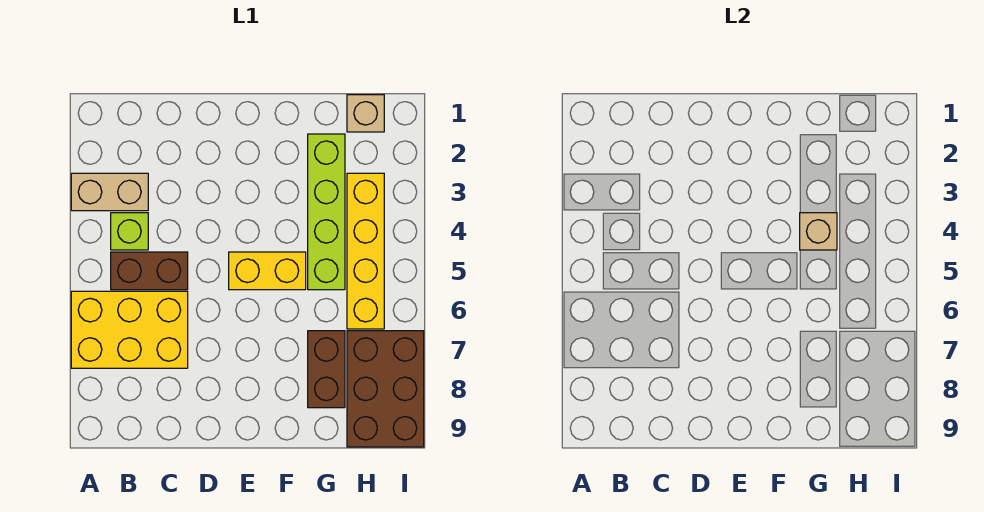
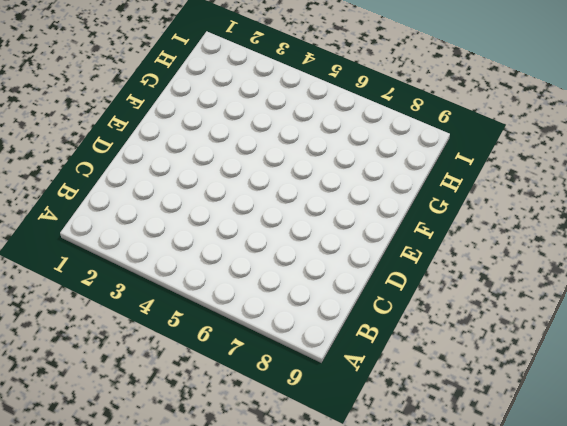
none -> tan 1x2 brick [71,173,148,211]
none -> yellow 2x3 brick [71,291,188,368]

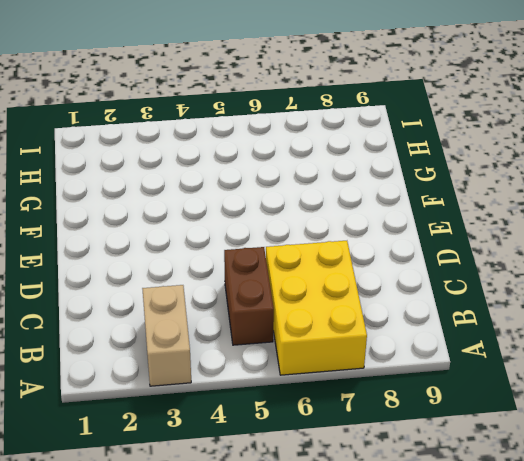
none -> lime 1x1 brick [111,213,148,250]
none -> yellow 1x2 brick [229,252,306,290]

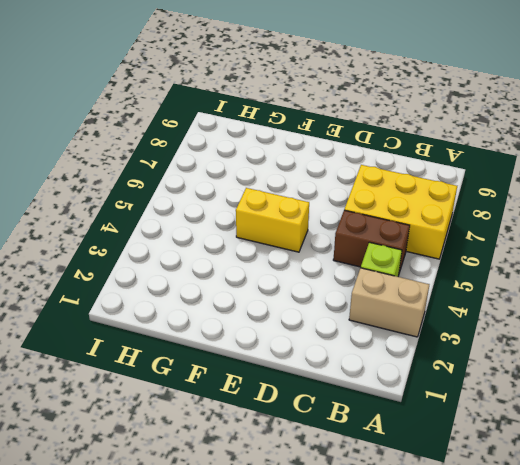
none -> lime 1x4 brick [308,134,345,290]
none -> brown 1x2 brick [308,331,345,408]

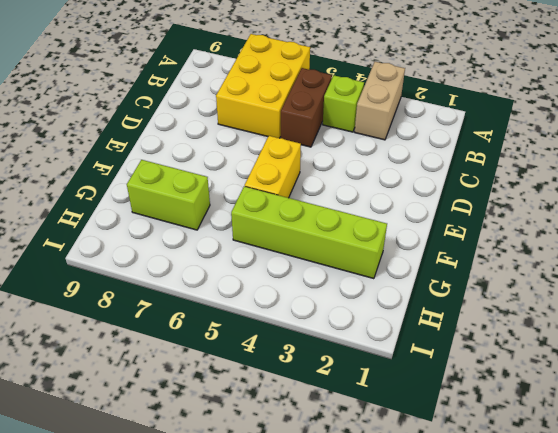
lime 1x2 brick [127,160,210,230] -> brown 1x2 brick [308,331,345,408]
none -> tan 1x1 brick [347,95,384,132]
none -> yellow 1x4 brick [347,173,384,329]

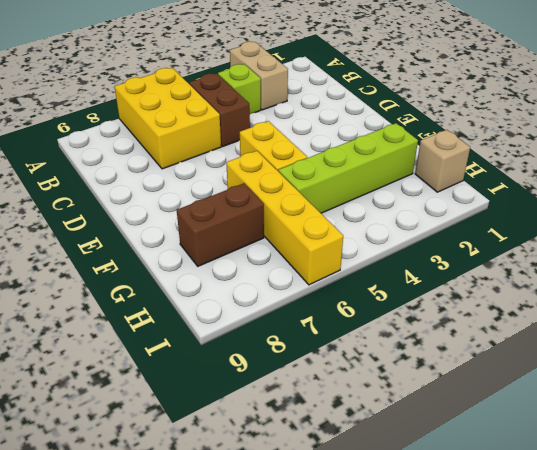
yellow 1x4 brick [226,151,343,285] -> yellow 1x4 brick turned to [347,173,384,329]
none -> brown 2x3 brick [347,331,424,447]
none -> tan 1x1 brick [800,213,837,250]

